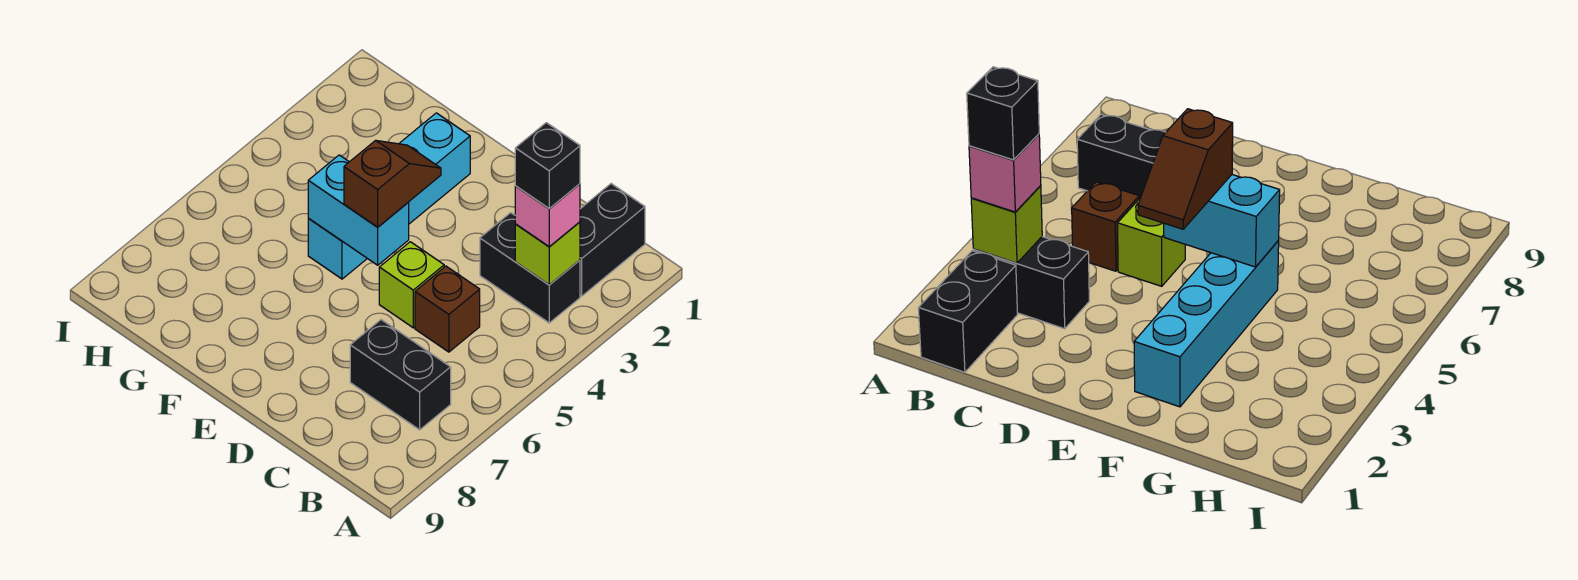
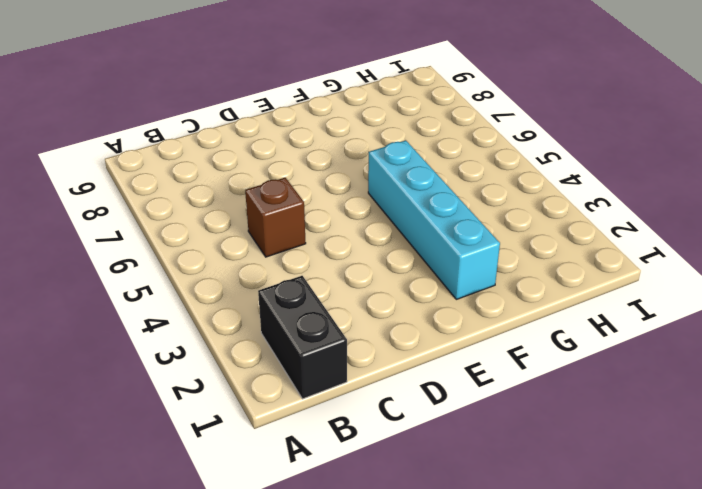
none -> black 1x2 brick [480,213,580,323]
none -> black 1x2 brick [350,320,451,430]

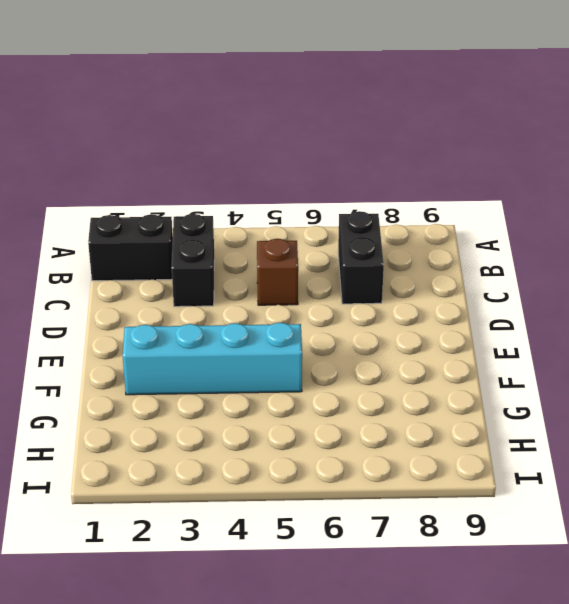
none -> lime 1x1 brick [379,242,444,328]
none -> lime 1x1 brick [515,222,580,285]

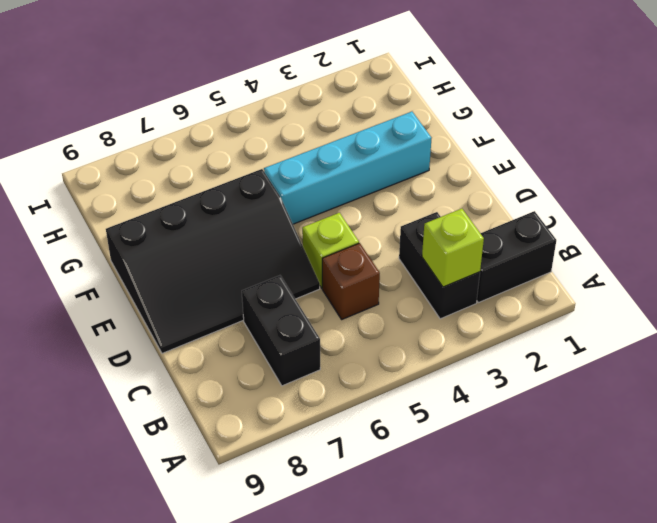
black 3x4 slope [106,169,320,353] -> none
none -> cyan 1x2 brick [308,155,409,265]
none -> pink 1x1 brick [515,184,580,246]

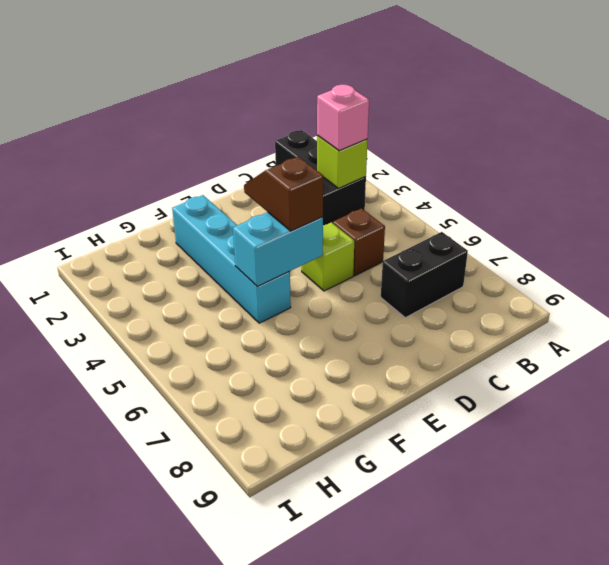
none -> black 1x1 brick [515,123,580,209]

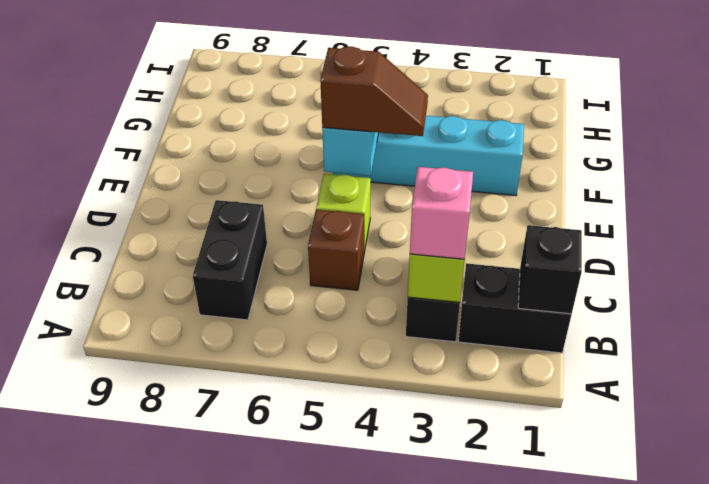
black 1x1 brick [518,225,582,314] -> black 1x1 brick moved to [515,123,580,209]

